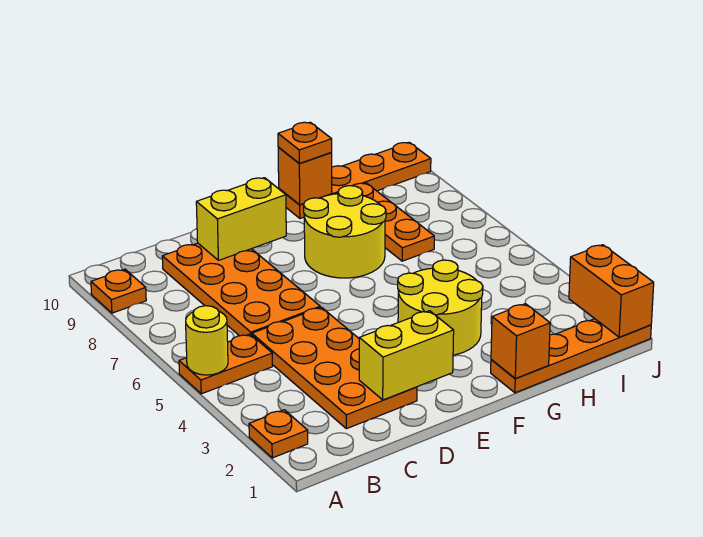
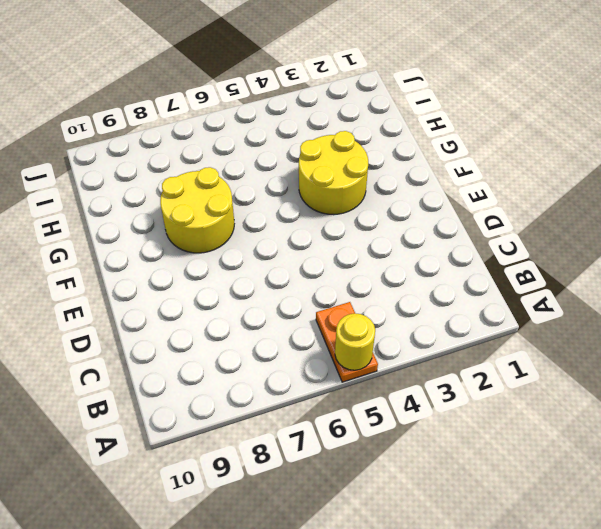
none -> orange 1x1 plate [249,410,308,458]
none -> orange 1x1 plate [91,269,146,313]
none -> orange 2x4 plate [252,307,417,429]

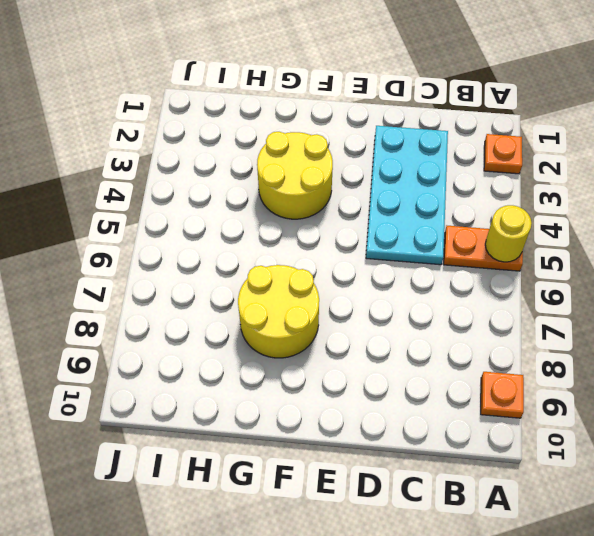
cyan 2x4 plate [366,126,448,265] -> orange 2x4 plate [252,307,417,429]
none -> orange 2x4 plate [162,243,320,336]
none -> orange 1x4 plate [491,319,651,393]
none -> orange 1x4 plate [279,142,431,218]

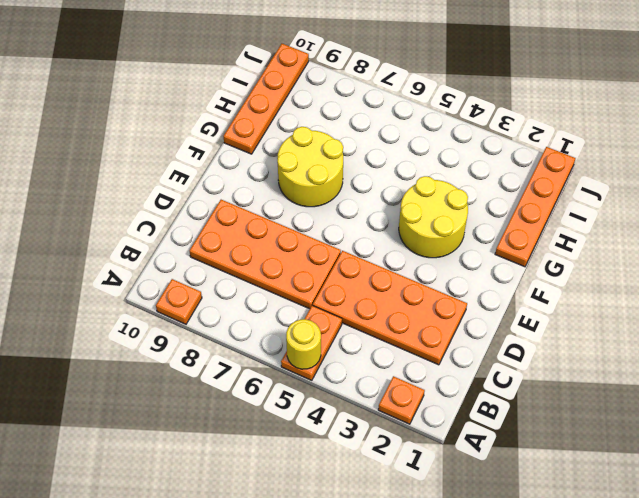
none -> orange 1x3 plate [337,183,434,261]
none -> yellow 1x2 brick [359,311,454,400]
none -> yellow 1x2 brick [196,178,286,260]

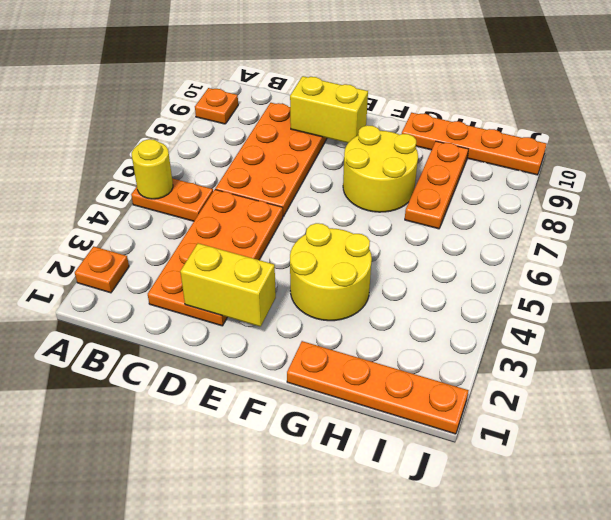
none -> orange 1x1 brick [491,304,550,378]
none -> orange 1x1 brick [278,147,332,205]
none -> orange 1x2 brick [569,245,654,337]

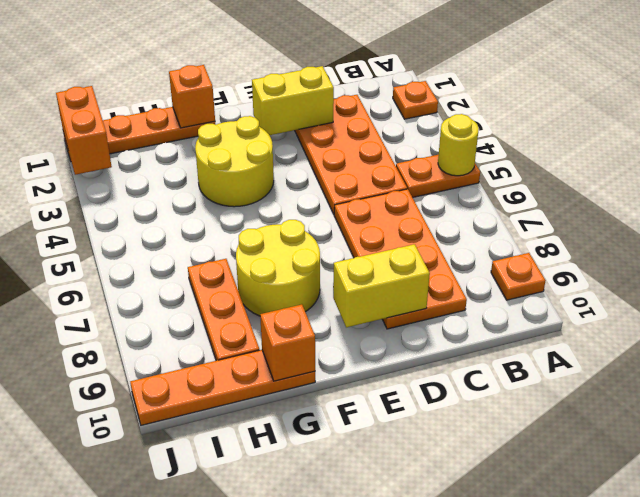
none -> orange 1x1 plate [278,122,332,164]

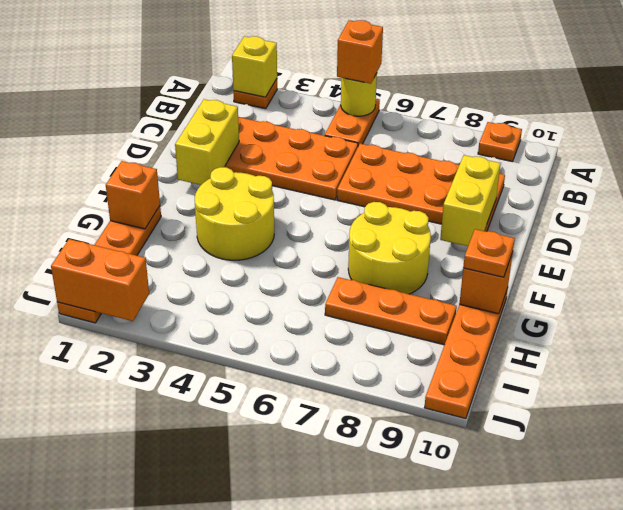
yellow 1x1 brick [232,36,277,97] -> none
orange 1x1 brick [337,20,383,84] -> none

